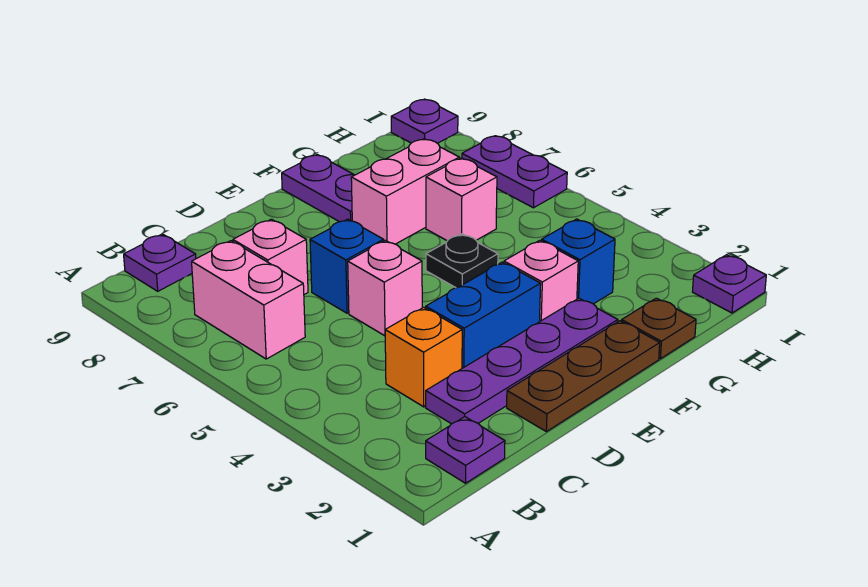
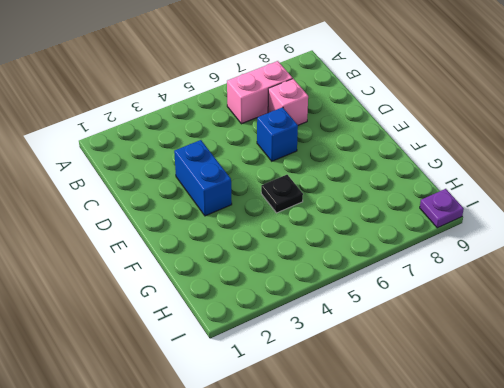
none -> purple 1x1 plate [426,417,505,483]
none -> purple 1x1 plate [124,234,196,291]
none -> purple 1x4 plate [426,298,618,424]

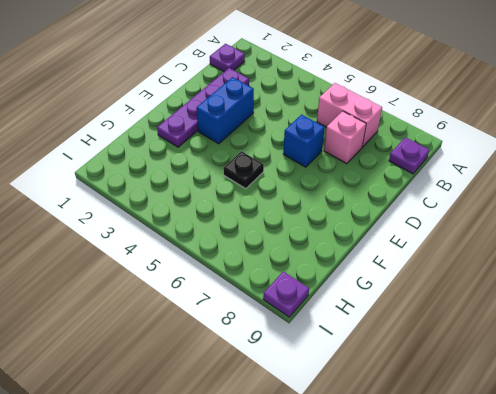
none -> orange 1x1 brick [385,307,462,407]
none -> brown 1x3 plate [507,321,660,432]
none -> pink 1x1 brick [348,240,422,336]

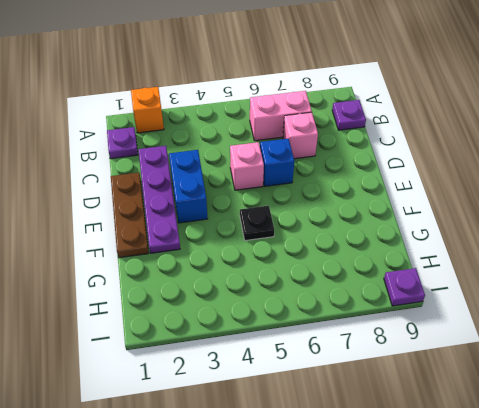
orange 1x1 brick [131,87,164,133] -> orange 1x1 brick moved to [385,307,462,407]
none -> pink 1x1 brick [504,240,578,321]
none -> pink 1x2 brick [351,139,459,244]
none -> purple 1x2 plate [282,155,354,222]

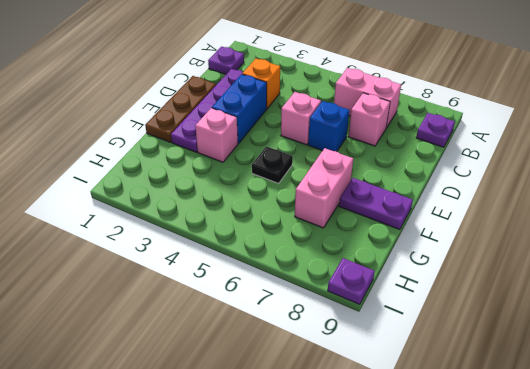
none -> brown 1x1 plate [622,298,696,359]
none -> blue 1x1 brick [542,219,615,304]
none -> pink 1x1 brick [426,158,497,241]

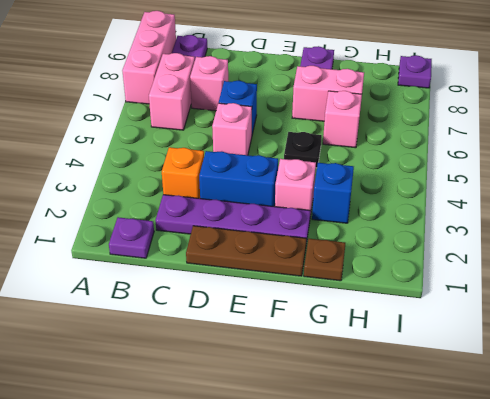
pink 1x3 brick [122,11,176,104] -> none
none -> purple 1x1 plate [693,255,766,313]
none -> purple 1x2 plate [462,136,567,208]

